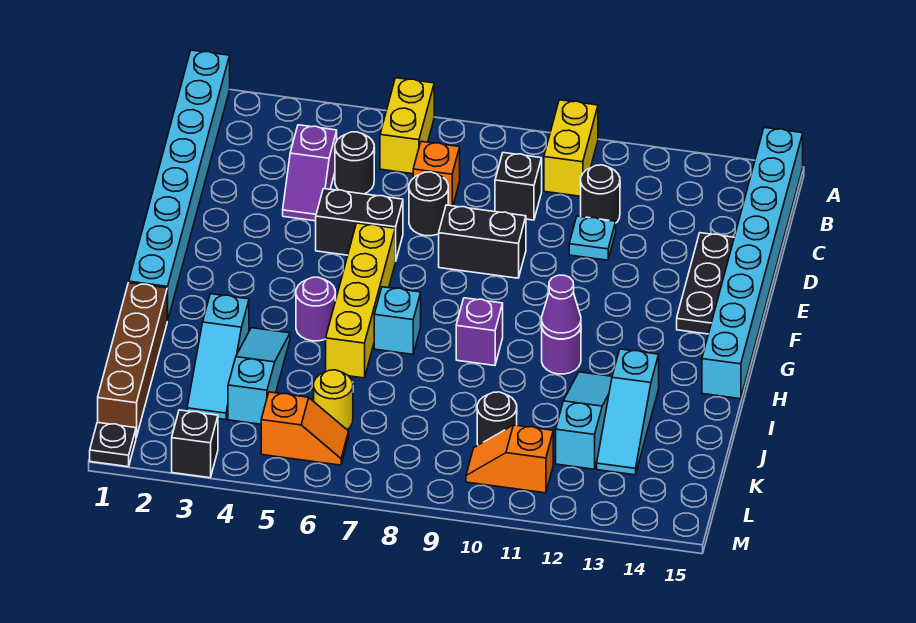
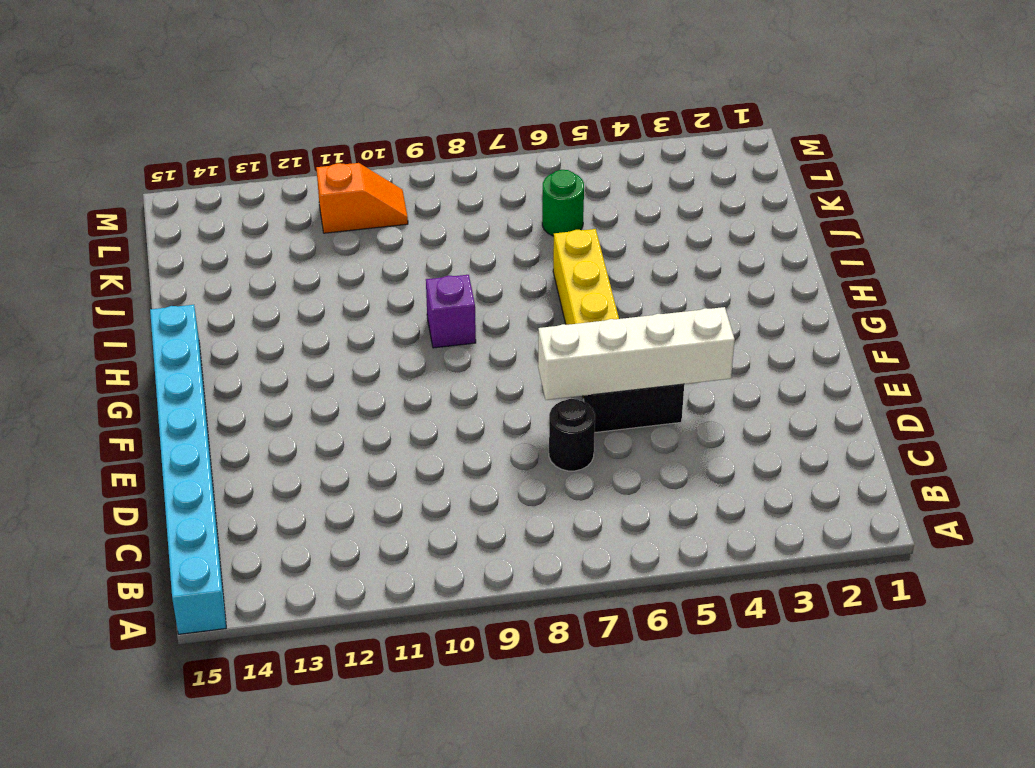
white 1x4 brick [538,307,735,400] -> none
green 1x1 round brick [542,170,584,236] -> yellow 1x1 round brick [314,370,353,429]
none -> cyan 1x8 brick [129,50,230,321]
none -> yellow 1x2 brick [380,78,434,174]
none -> yellow 1x2 brick [544,100,598,196]
none -> purple 1x2 slope [283,125,337,221]

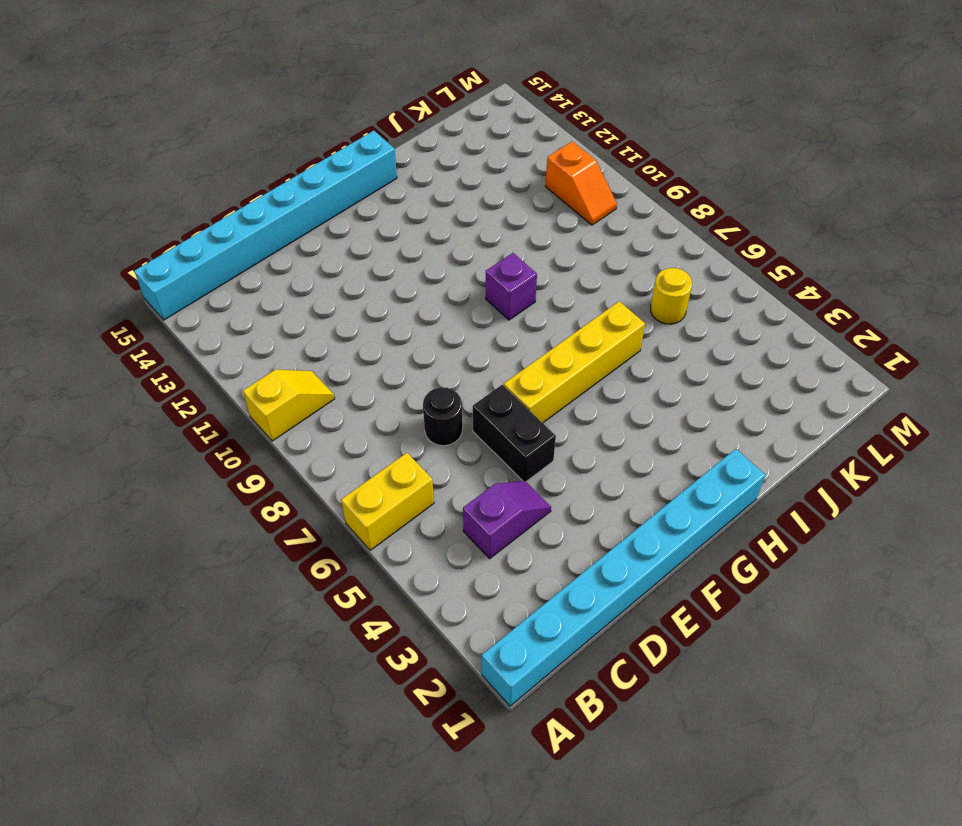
yellow 1x2 slope [243,370,335,441] -> yellow 1x2 brick [544,100,598,196]
none -> black 1x1 round brick [335,132,374,194]
none -> orange 1x1 brick [413,141,460,206]
none -> black 1x1 brick [495,153,542,220]
none -> black 1x1 round brick [581,165,620,223]

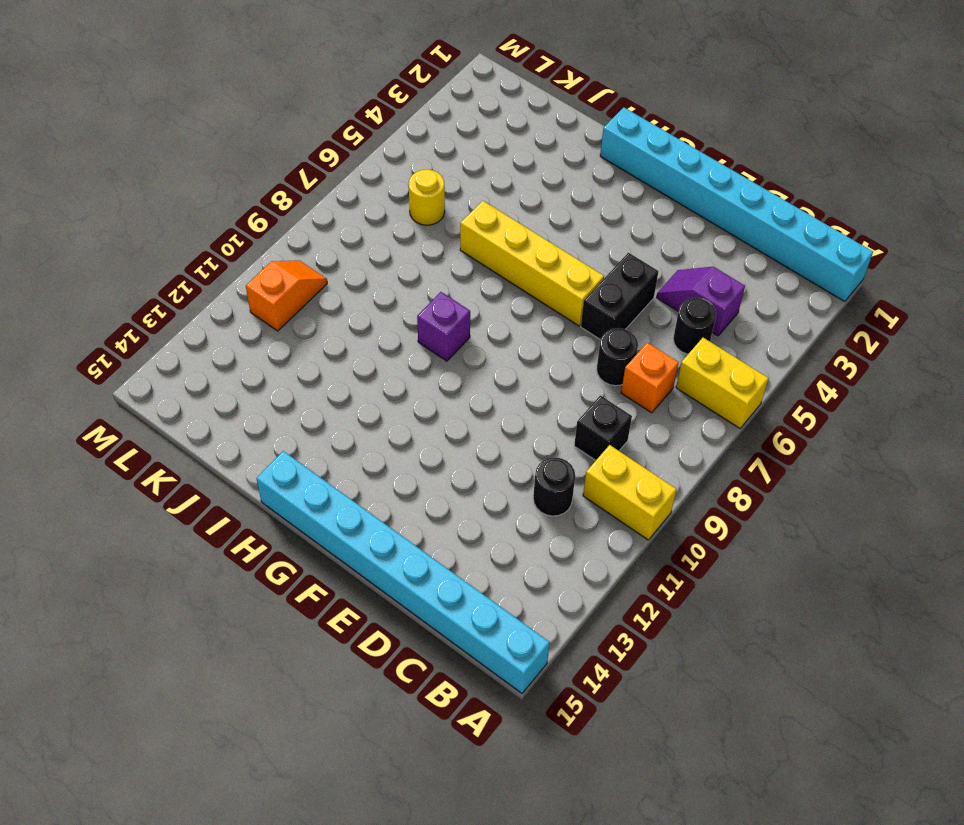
none -> cyan 1x1 plate [569,216,616,260]
none -> black 1x3 plate [677,233,734,334]
none -> black 1x2 brick [439,205,526,278]
none -> purple 1x1 round brick [296,277,335,341]

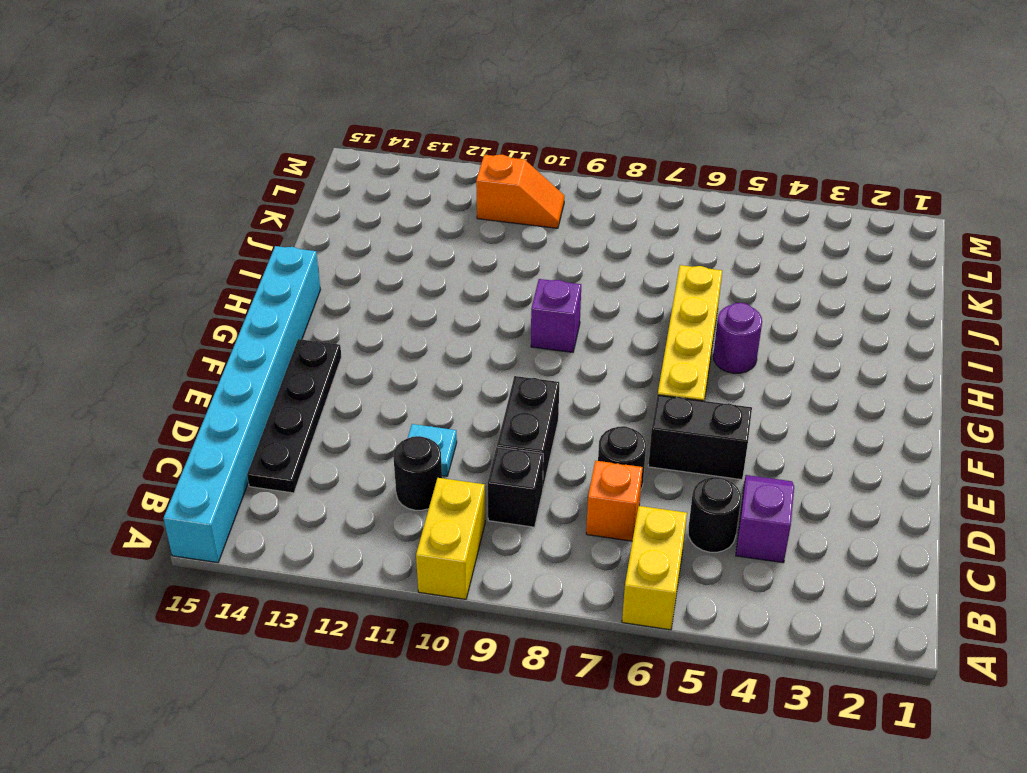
black 1x4 plate [247,339,341,493] -> black 1x3 plate [677,233,734,334]
black 1x2 brick [497,376,559,487] -> black 1x2 brick turned to [439,205,526,278]
none -> cyan 1x8 brick [129,50,230,321]
none -> cyan 1x1 brick [374,287,421,354]
none -> purple 1x1 round brick [542,328,581,374]
none -> brown 1x4 brick [98,283,167,437]

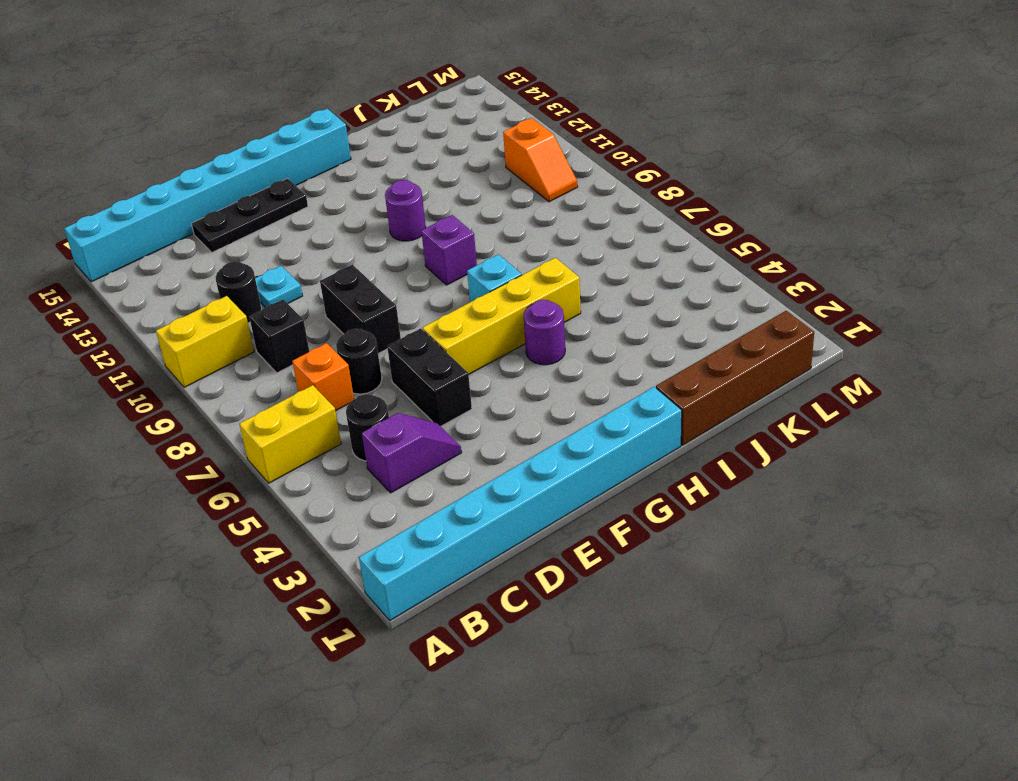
none -> cyan 1x3 slope [187,294,249,420]
none -> cyan 1x3 slope [228,328,290,424]
none -> cyan 1x3 slope [556,372,612,469]
none -> cyan 1x3 slope [597,349,659,475]

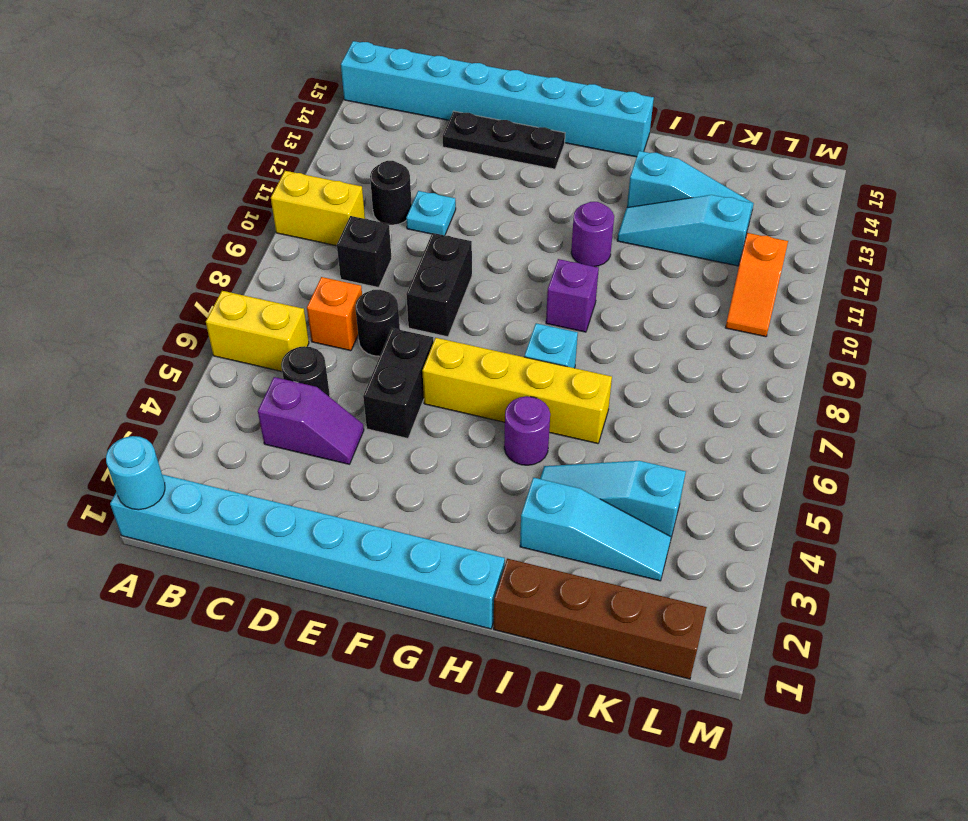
cyan 1x1 round brick [106,436,165,510] -> none
none -> yellow 1x1 round brick [314,370,353,429]
none -> black 1x1 round brick [477,392,517,445]
none -> orange 1x2 slope [261,392,349,465]
none -> black 1x1 plate [90,422,136,467]

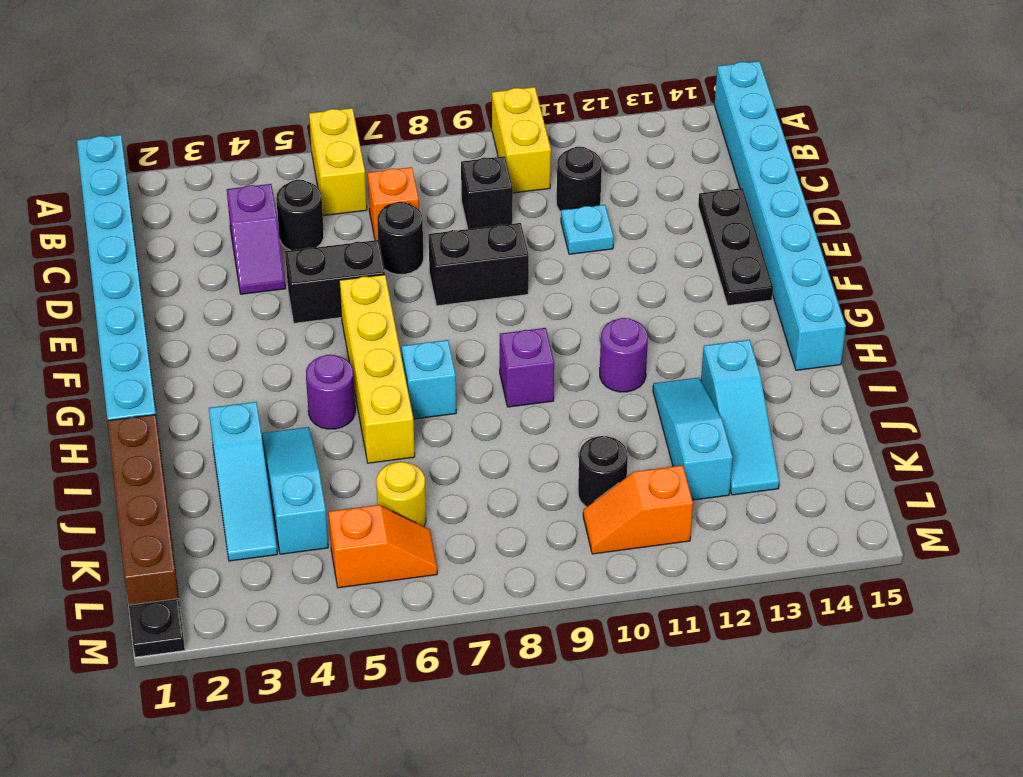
none -> black 1x1 brick [172,410,218,478]
none -> purple 1x1 cone [542,275,581,339]

